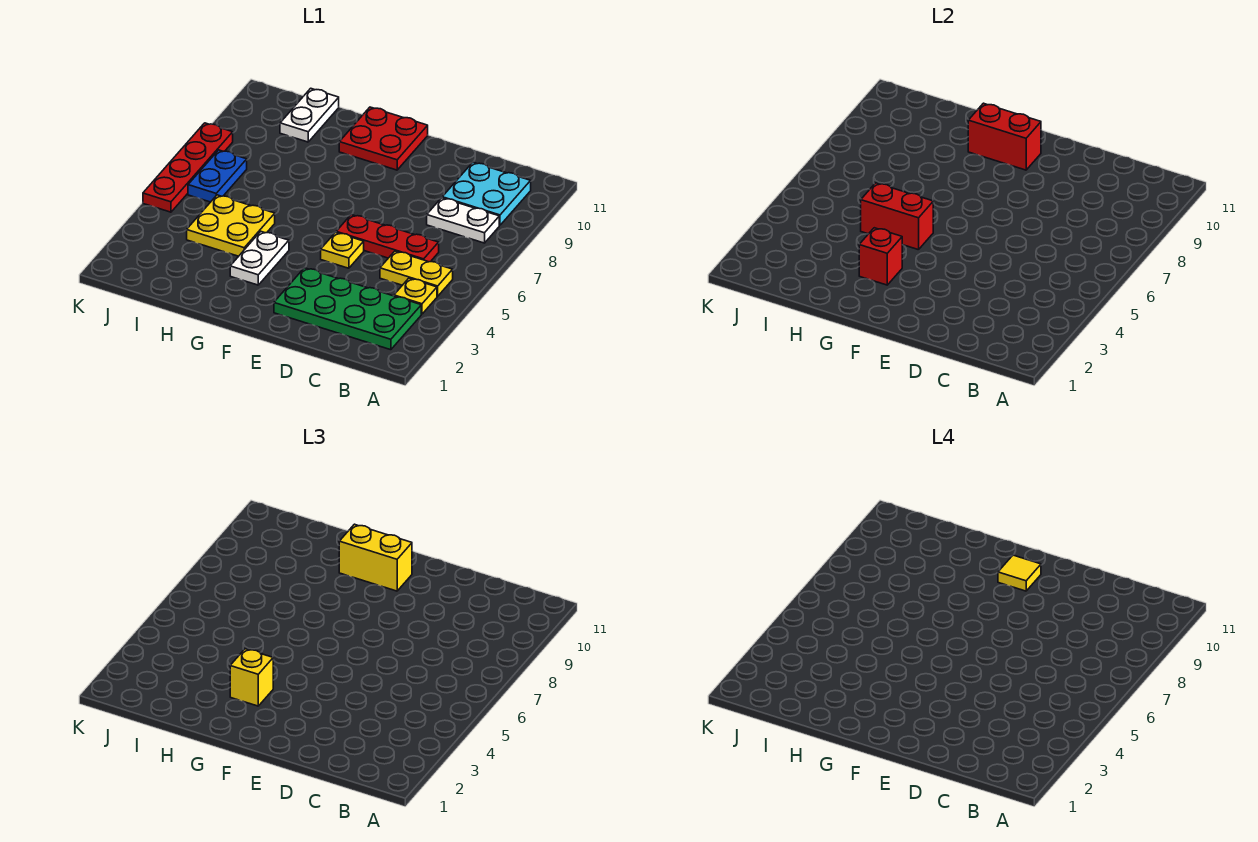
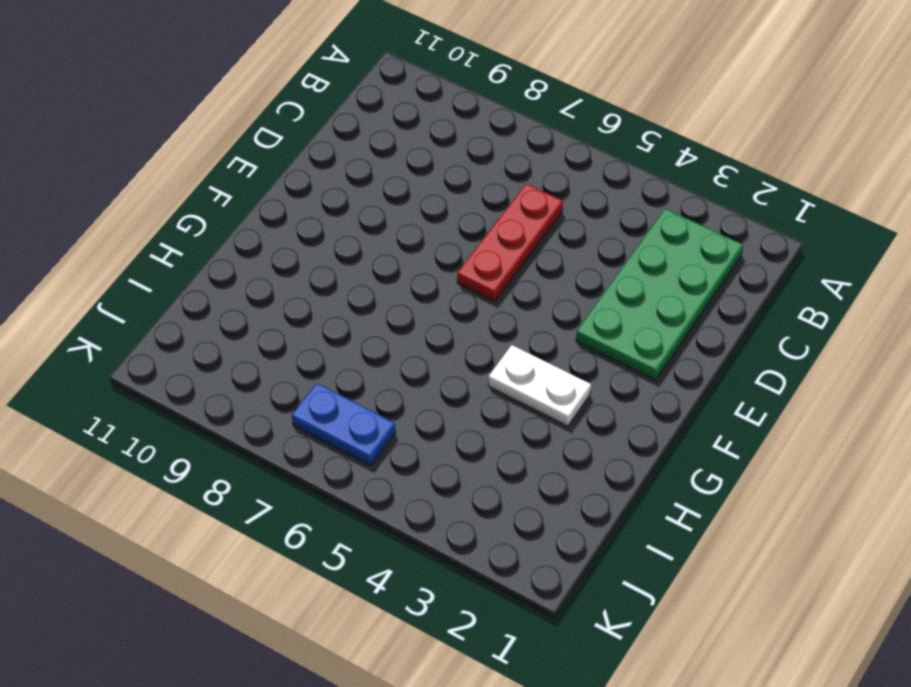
none -> yellow 1x1 plate [394,278,437,314]
none -> yellow 1x2 plate [380,251,453,296]
none -> white 1x2 plate [427,198,499,243]

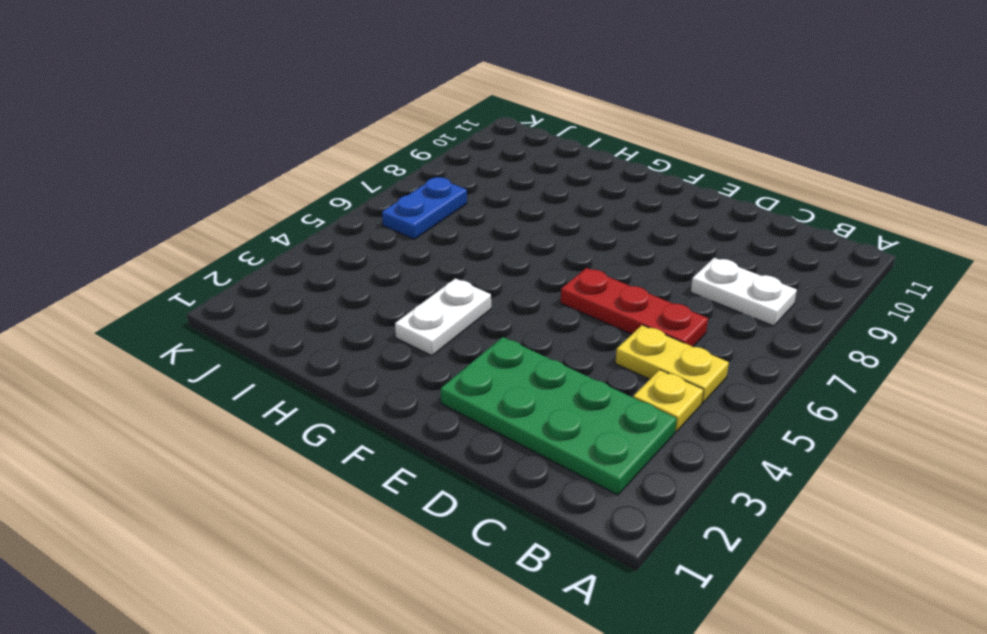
none -> cyan 2x2 plate [442,162,531,225]
none -> yellow 1x1 plate [321,232,364,268]
none -> red 2x2 plate [339,107,428,170]

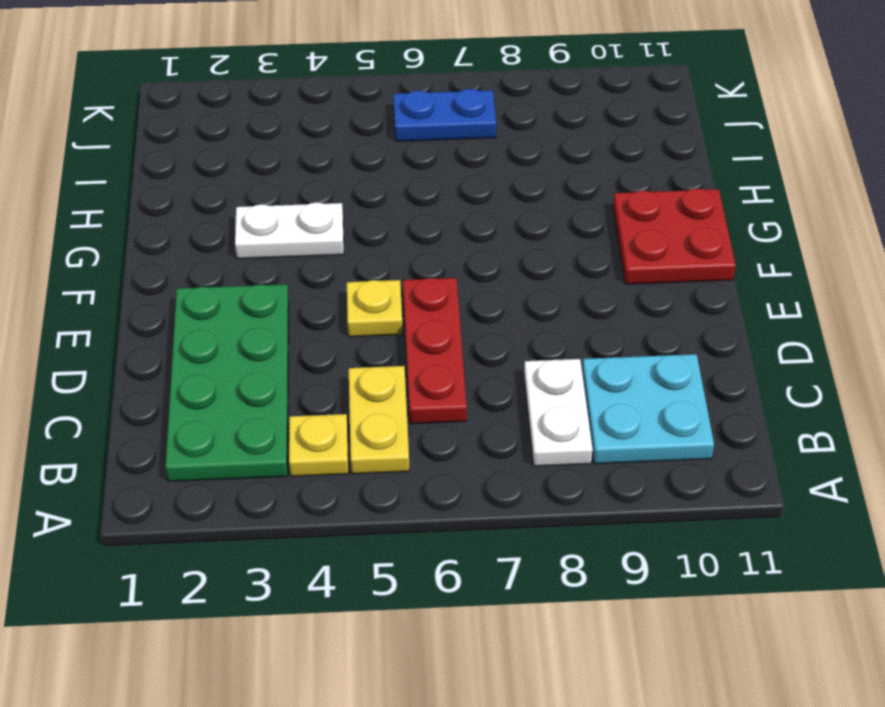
none -> yellow 2x2 plate [187,195,275,256]
none -> white 1x2 plate [280,88,339,142]
none -> red 1x4 plate [143,123,233,212]

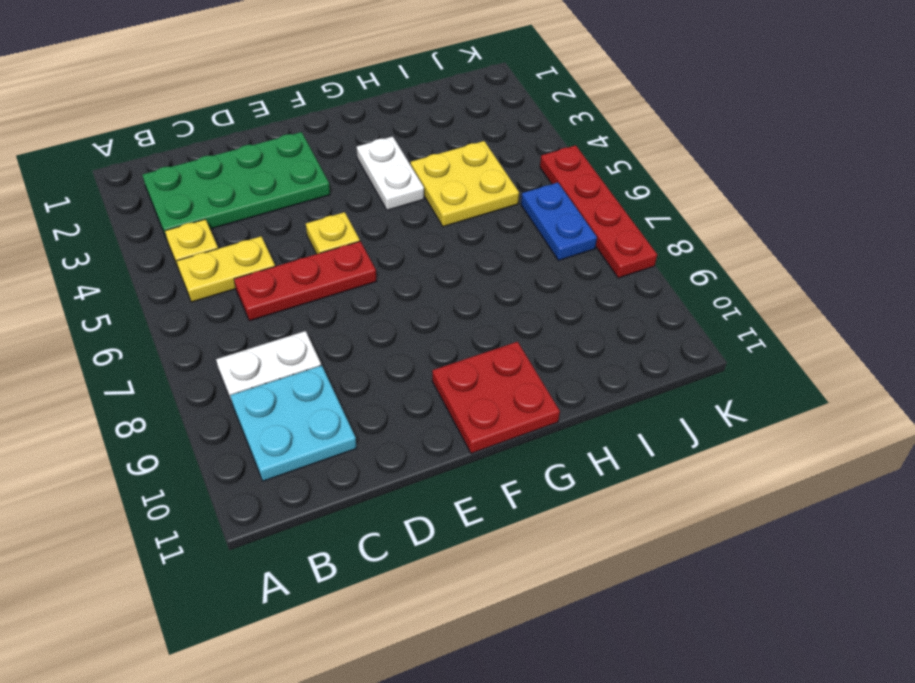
none -> white 1x2 plate [280,88,339,142]
none -> red 1x2 brick [968,103,1041,170]
none -> red 1x1 brick [859,228,902,285]

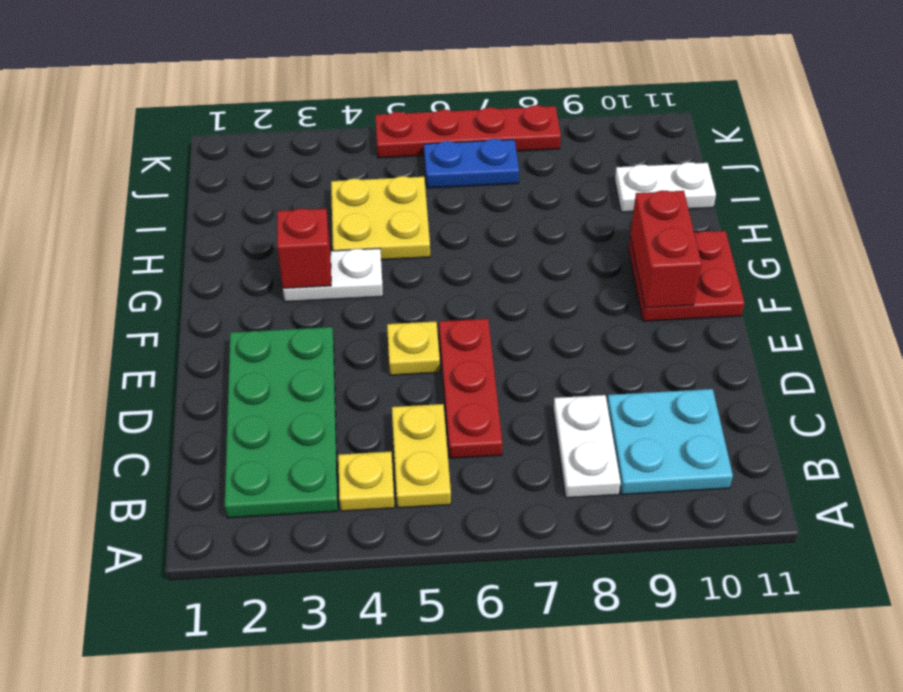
none -> red 1x2 brick [861,183,933,250]
none -> yellow 1x2 brick [339,524,412,591]
none -> yellow 1x1 brick [230,649,273,706]

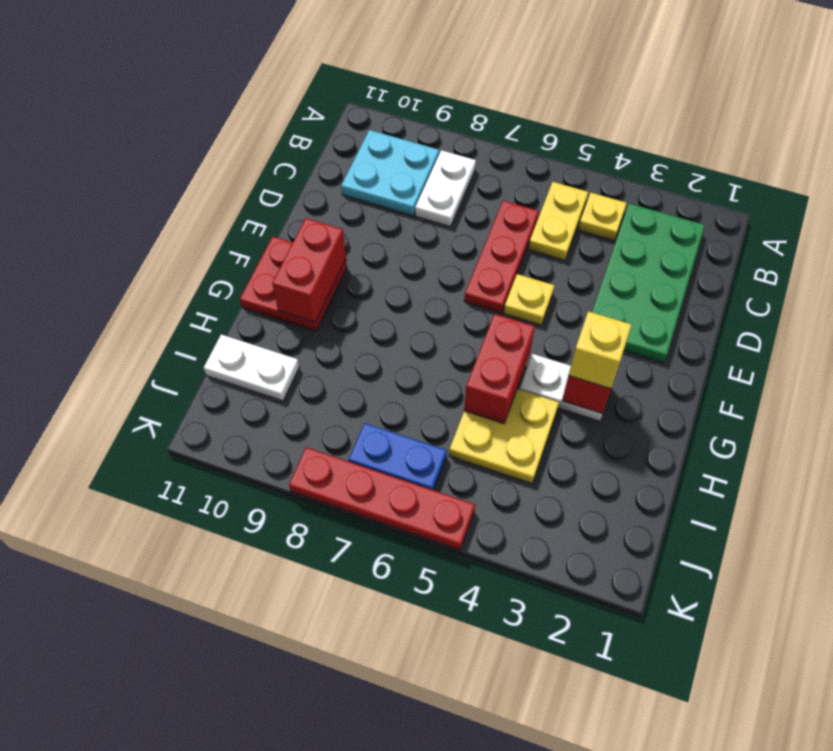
none -> yellow 1x2 brick [339,524,412,591]
none -> yellow 1x1 tile [998,555,1041,591]

